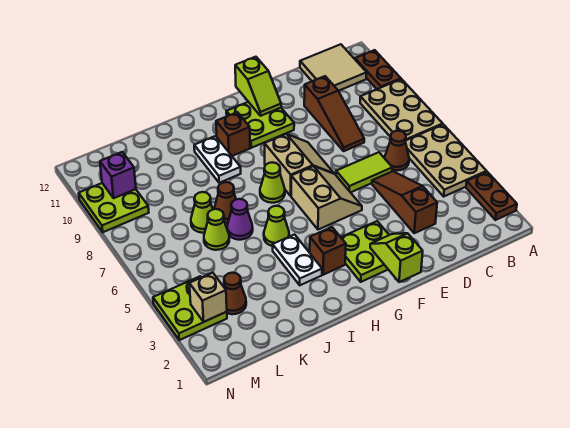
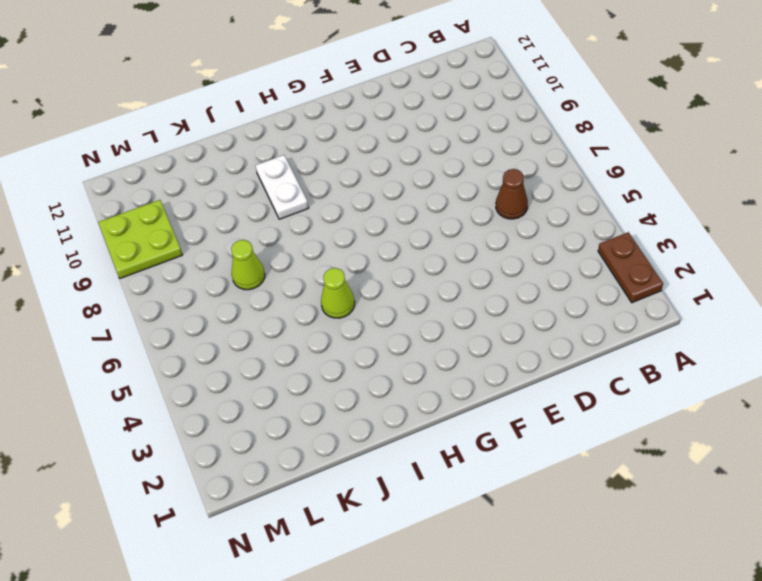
none -> tan 2x3 plate [405,124,487,196]
none -> tan 2x3 plate [360,79,443,140]
none -> brown 1x2 plate [355,50,401,89]
none -> tan 2x2 tile [300,44,367,91]

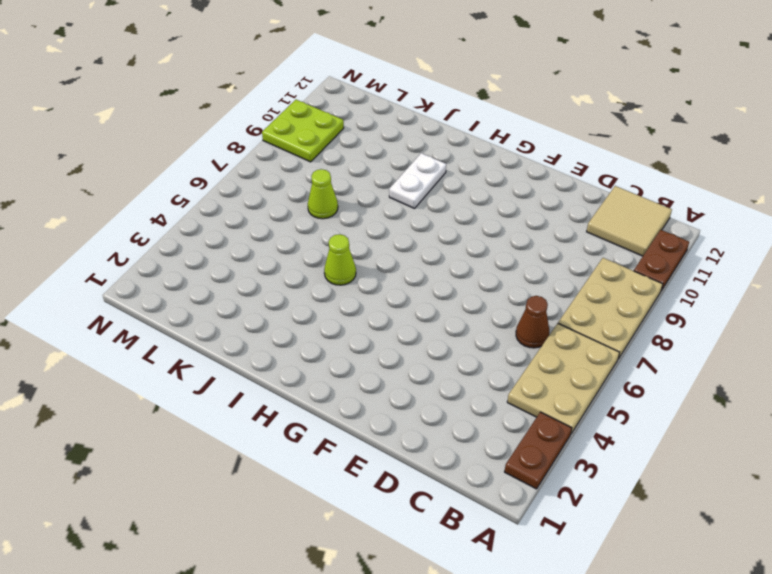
none -> brown 1x3 slope [372,171,437,233]
none -> lime 1x2 tile [336,152,392,192]
none -> brown 1x3 slope [304,76,364,151]
none -> lime 2x2 plate [341,221,389,282]

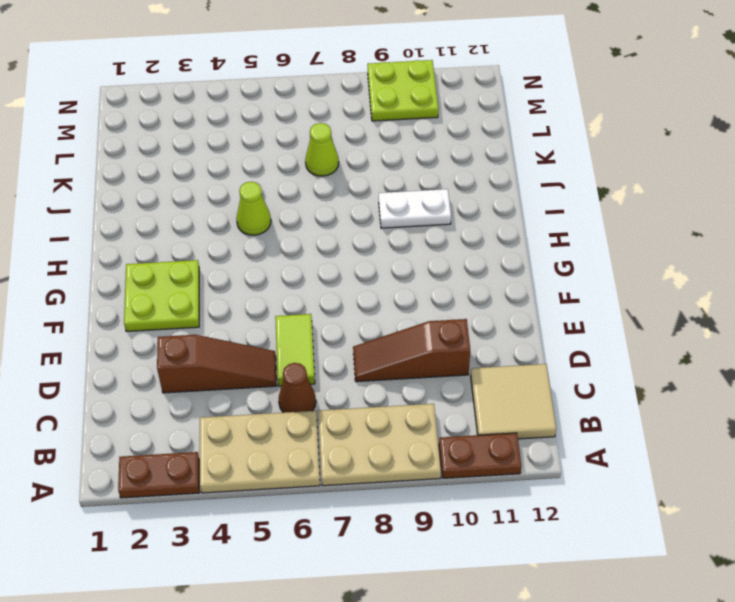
none -> tan 2x2 slope [291,166,362,230]
none -> tan 2x2 slope [265,134,334,196]
none -> lime 2x2 plate [226,102,294,148]
none -> brown 1x1 brick [310,227,346,275]

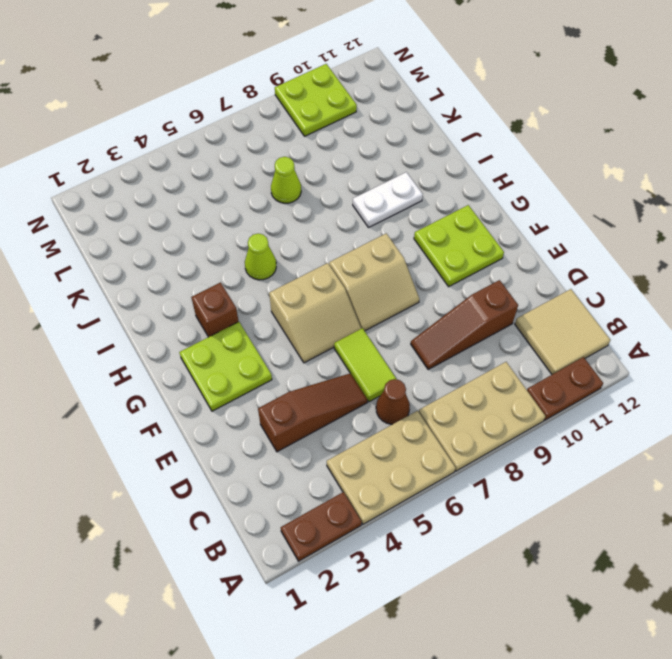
none -> lime 1x1 cone [260,162,285,203]
none -> brown 1x1 brick [216,112,250,156]
none -> white 1x2 plate [273,235,322,285]
none -> purple 1x1 cone [227,199,253,240]

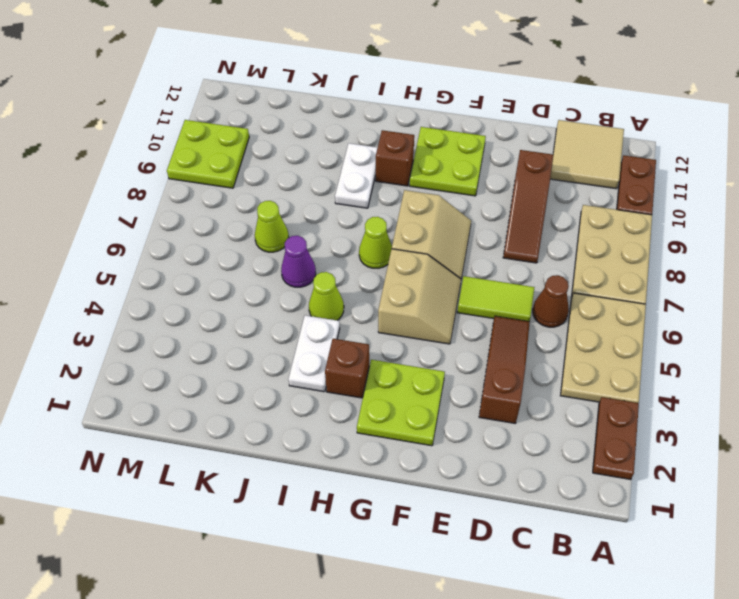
none -> brown 1x1 cone [214,182,236,223]
none -> lime 1x1 cone [204,209,229,250]
none -> brown 1x1 cone [224,273,246,314]
none -> lime 2x2 plate [153,276,227,340]

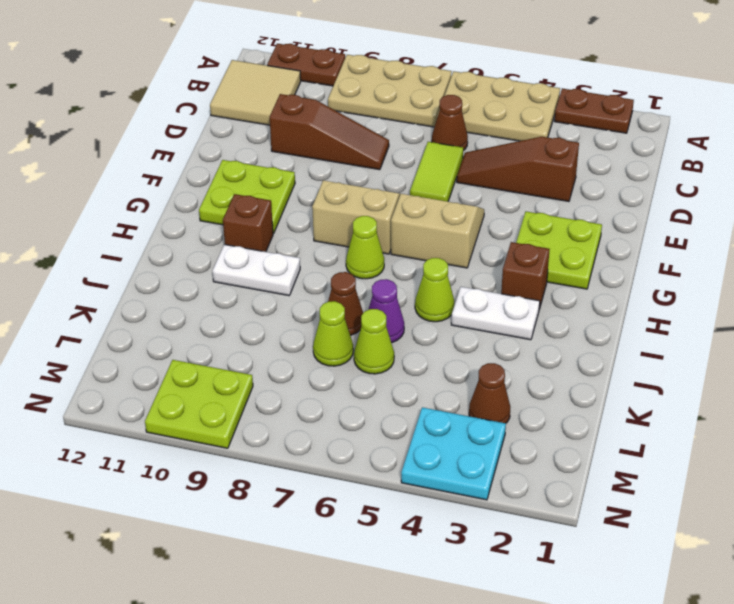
cyan 2x2 plate [401,407,506,500] -> lime 2x2 plate [153,276,227,340]
none -> lime 1x2 slope [370,233,423,282]
none -> lime 1x2 slope [235,57,281,116]
none -> tan 1x1 brick [189,273,227,322]
none -> purple 1x1 brick [100,152,136,198]

